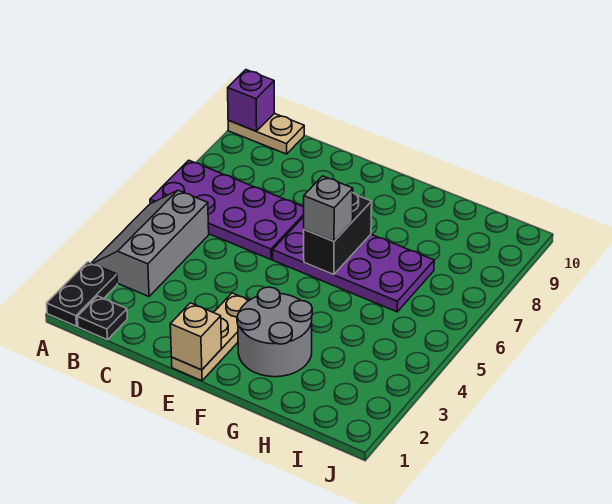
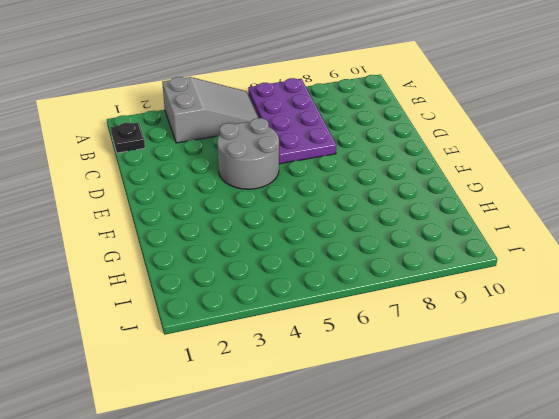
grey 2x3 slope [162,77,259,143] -> grey 2x3 slope turned to [92,190,209,297]
grey 2x2 round brick [217,118,279,189] -> grey 2x2 round brick moved to [237,287,312,377]
none -> black 1x2 plate [47,262,117,326]
none -> tan 1x2 plate [228,113,304,154]
none -> tan 1x3 plate [172,293,249,381]

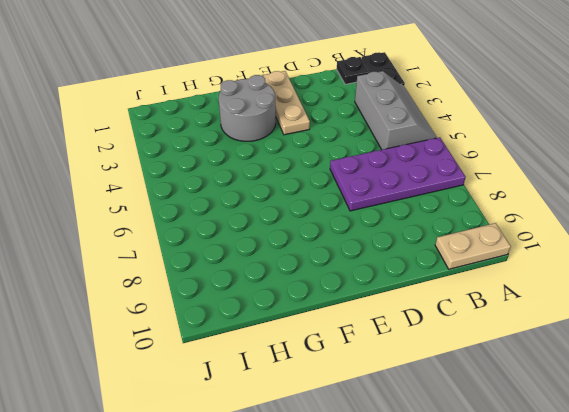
none -> purple 2x4 plate [273,217,434,312]
none -> purple 1x1 brick [228,70,274,131]
none -> tan 1x1 brick [170,303,221,370]

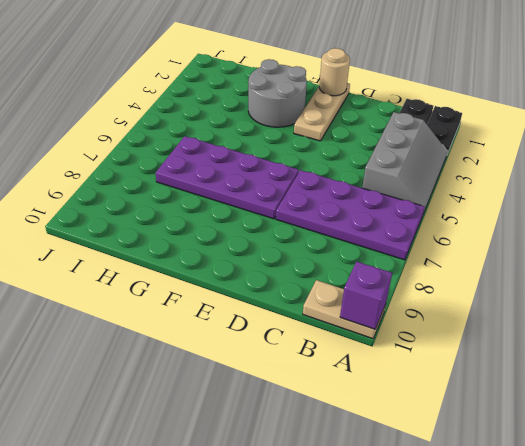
tan 1x1 round brick [319,48,350,96] -> tan 1x1 brick [170,303,221,370]
none -> black 1x2 brick [304,193,372,275]
none -> grey 1x1 brick [304,176,353,241]

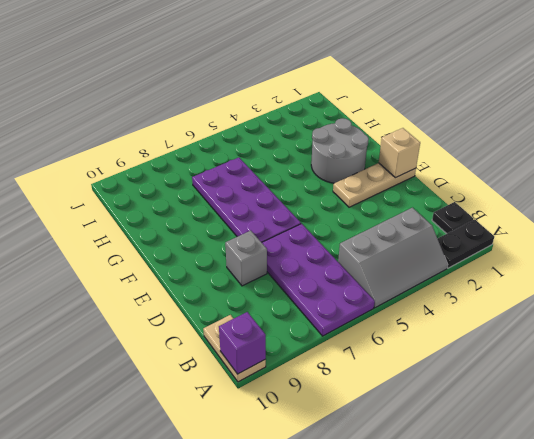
grey 1x1 brick [225,231,267,286] -> grey 1x1 brick moved to [304,176,353,241]
none -> black 1x2 brick [304,193,372,275]

